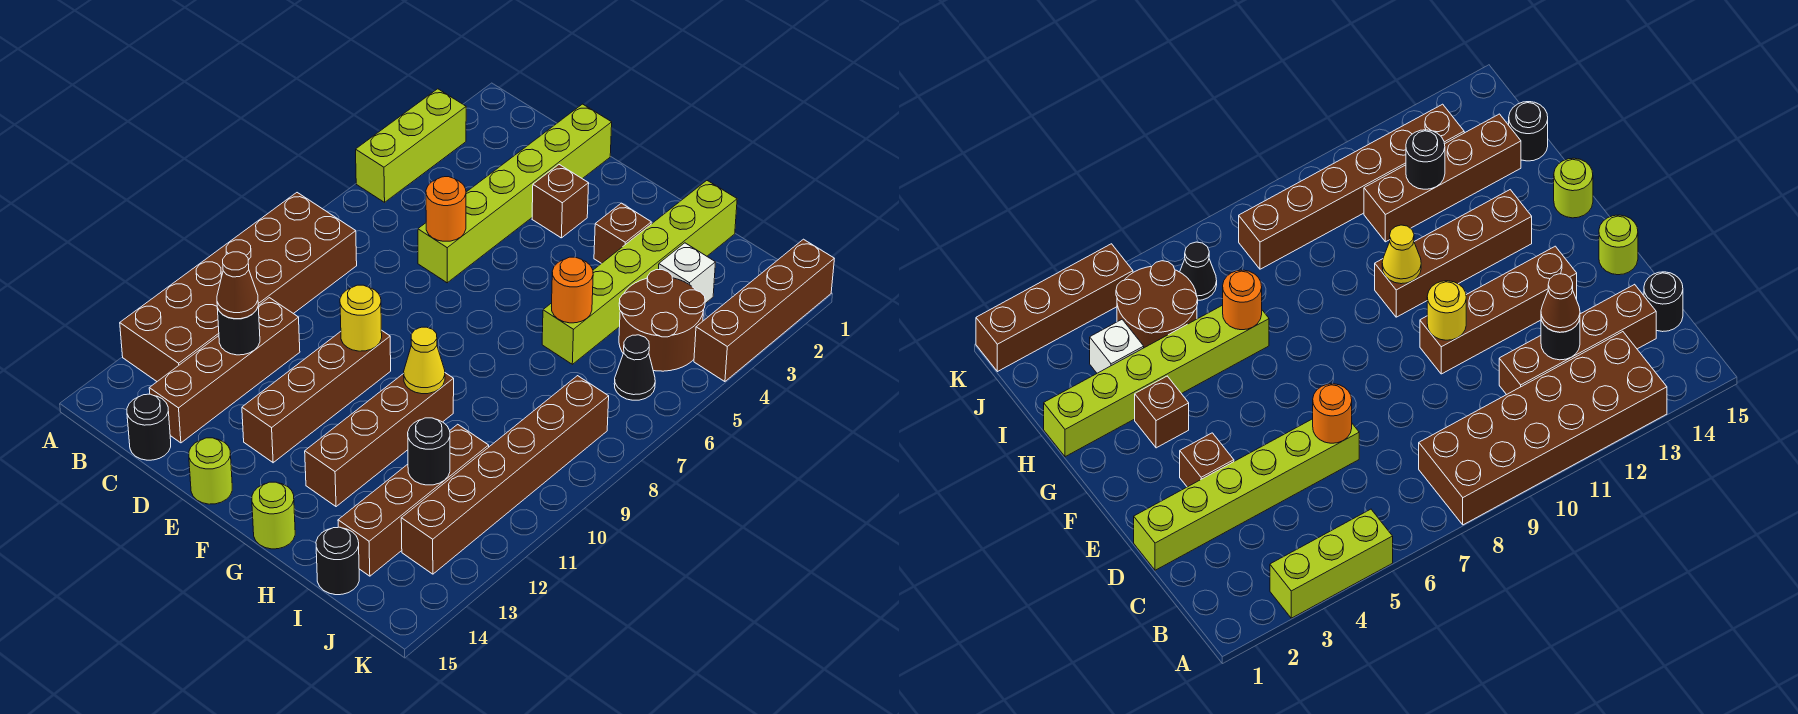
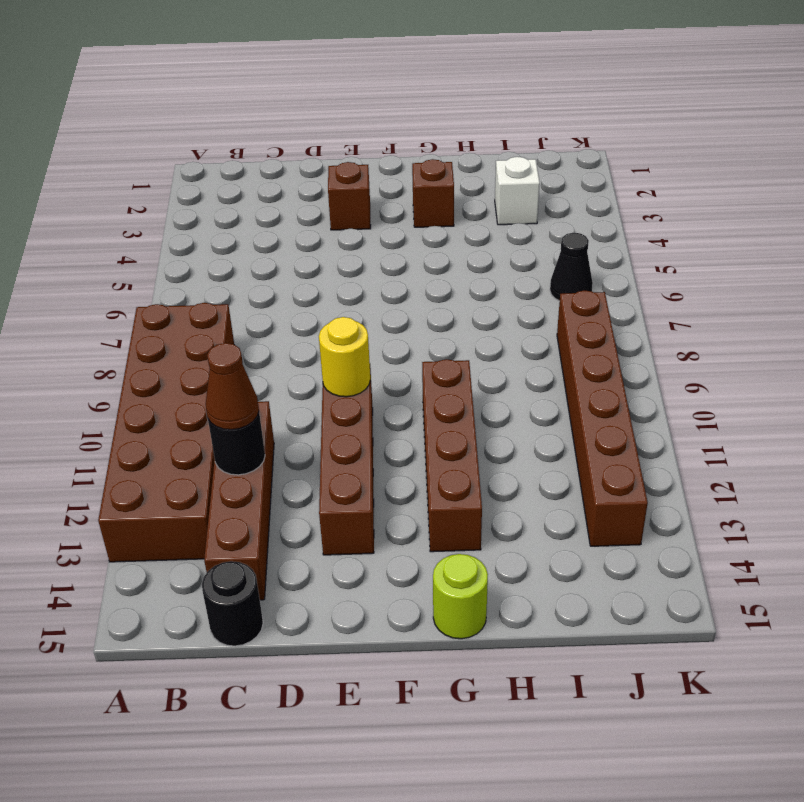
none -> lime 1x3 brick [356,89,466,202]
none -> lime 1x6 brick [418,104,612,283]
none -> lime 1x1 round brick [189,438,232,504]

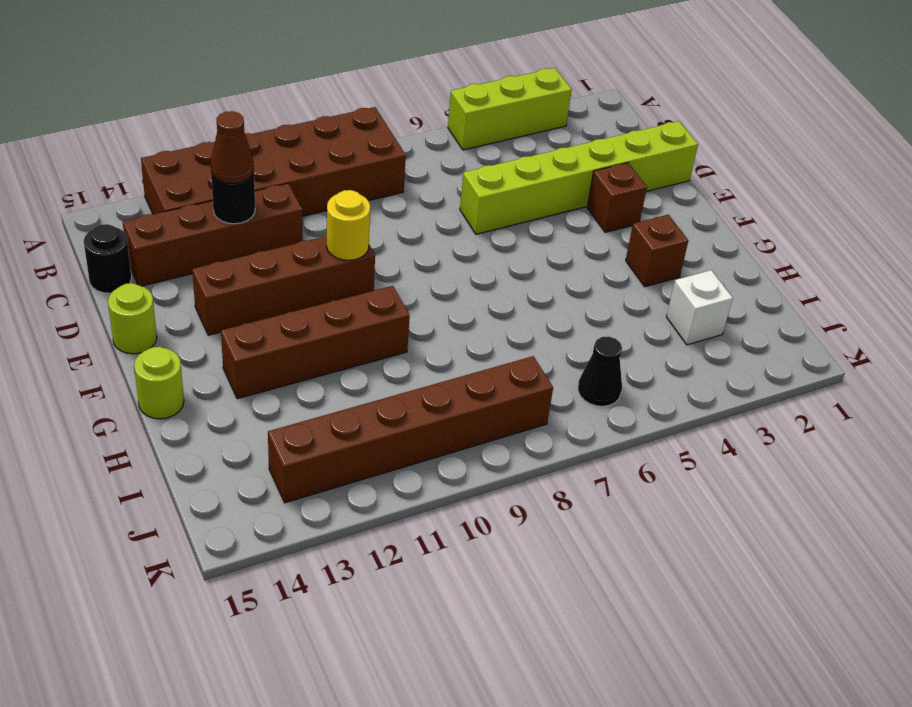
none -> lime 1x6 brick [542,181,737,364]
none -> brown 2x2 round brick [619,270,705,371]
none -> brown 1x4 brick [338,424,489,576]

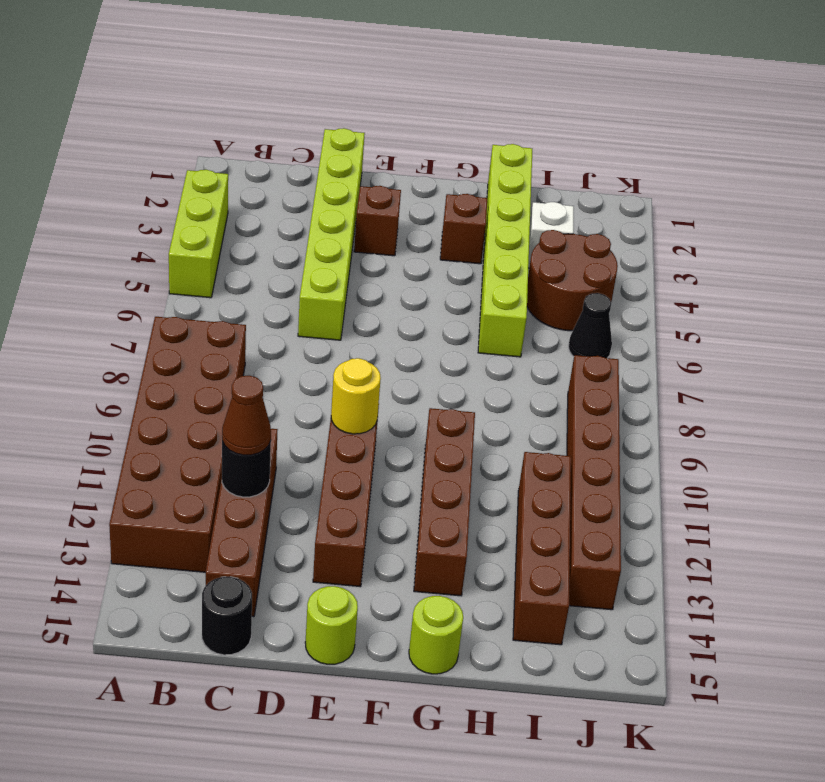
none -> black 1x1 round brick [316,527,359,595]
none -> brown 1x4 brick [694,239,834,382]
none -> orange 1x1 round brick [426,177,466,241]

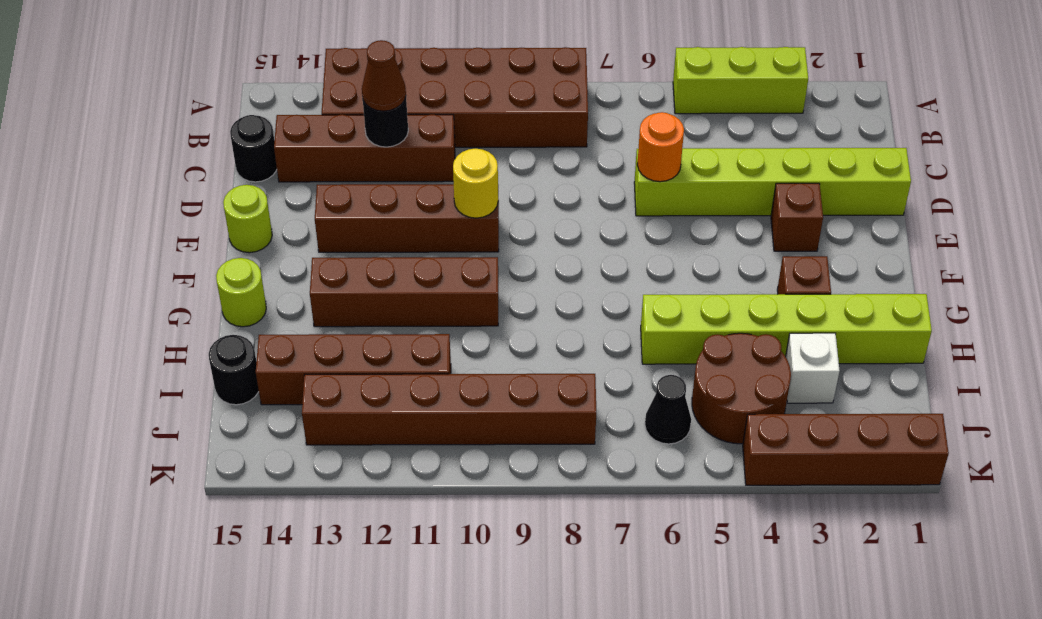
none -> yellow 1x1 cone [404,327,445,394]
none -> orange 1x1 round brick [552,257,593,323]
none -> black 1x1 round brick [408,418,450,485]

